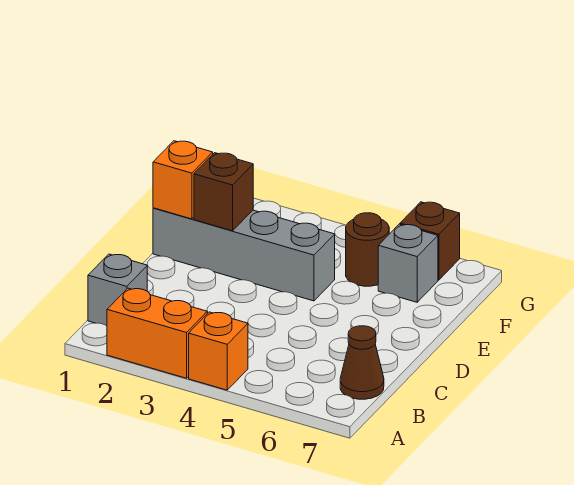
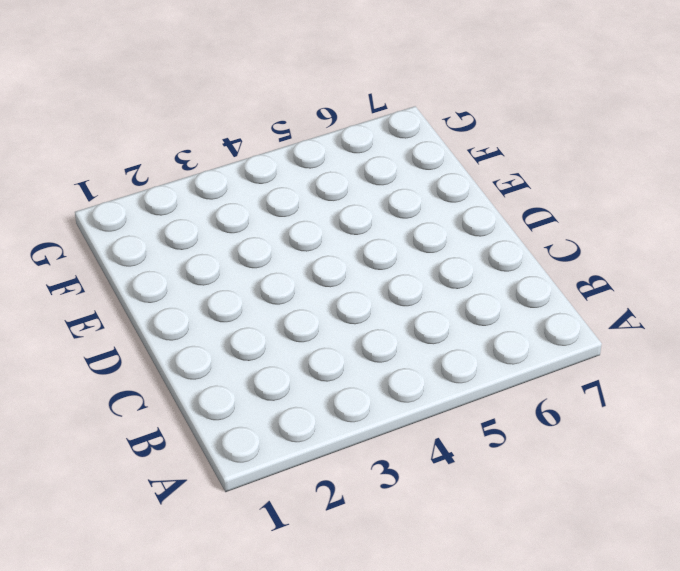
none -> orange 1x2 brick [107,288,207,378]
none -> orange 1x1 brick [189,312,248,390]

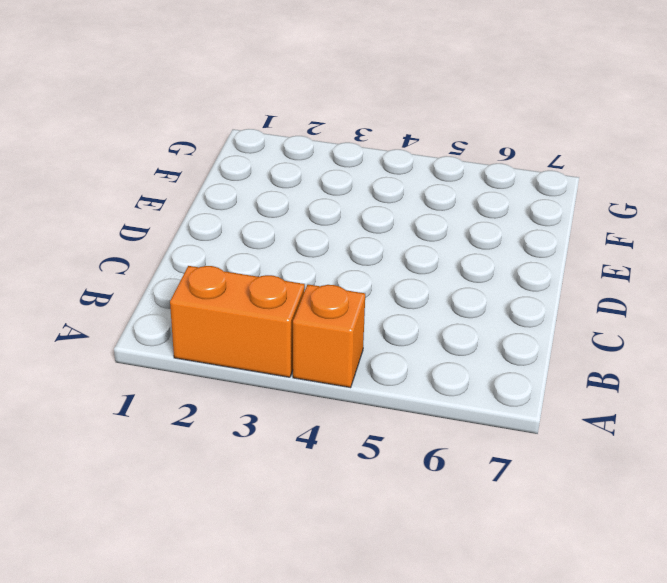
none -> grey 1x1 brick [88,254,147,326]
none -> brown 1x1 cone [340,326,384,399]

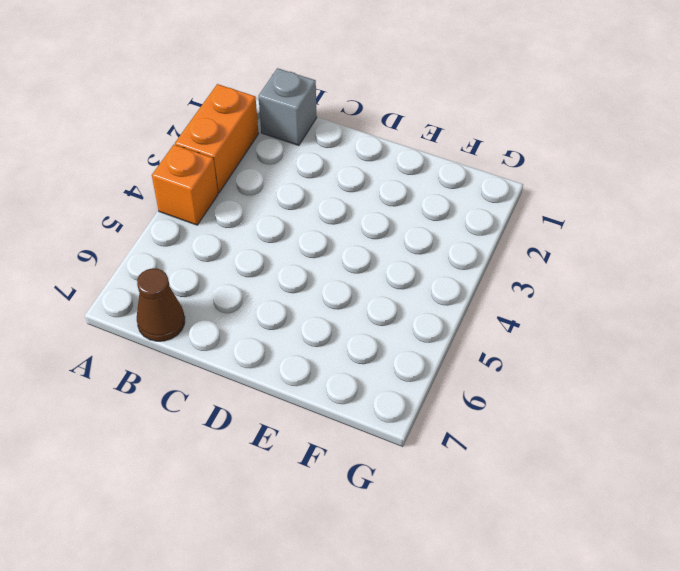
none -> grey 1x4 brick [153,208,335,301]
none -> brown 1x1 round brick [346,213,389,286]

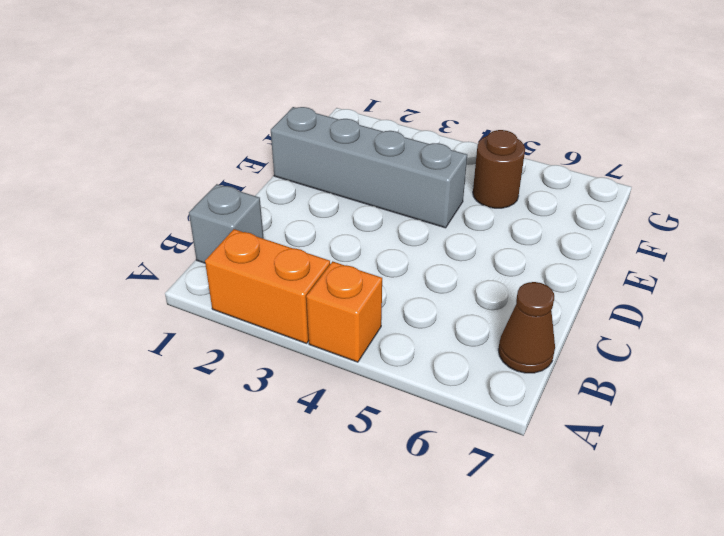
none -> grey 1x1 brick [378,224,438,302]
none -> brown 1x1 brick [400,202,460,280]

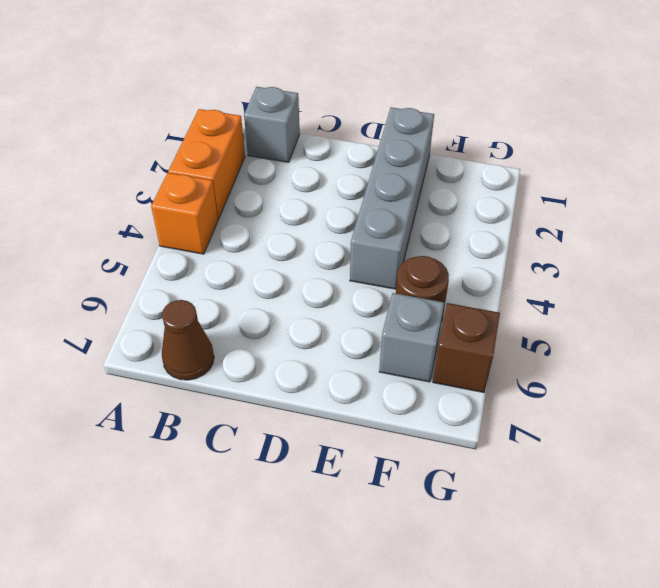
none -> orange 1x1 brick [153,141,213,219]
none -> brown 1x1 brick [194,153,253,231]

